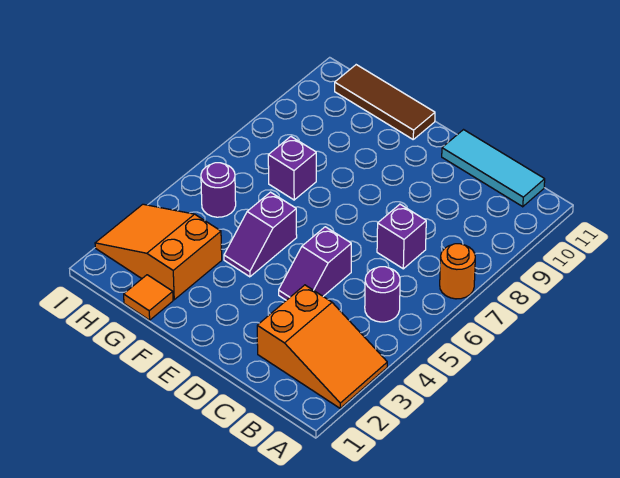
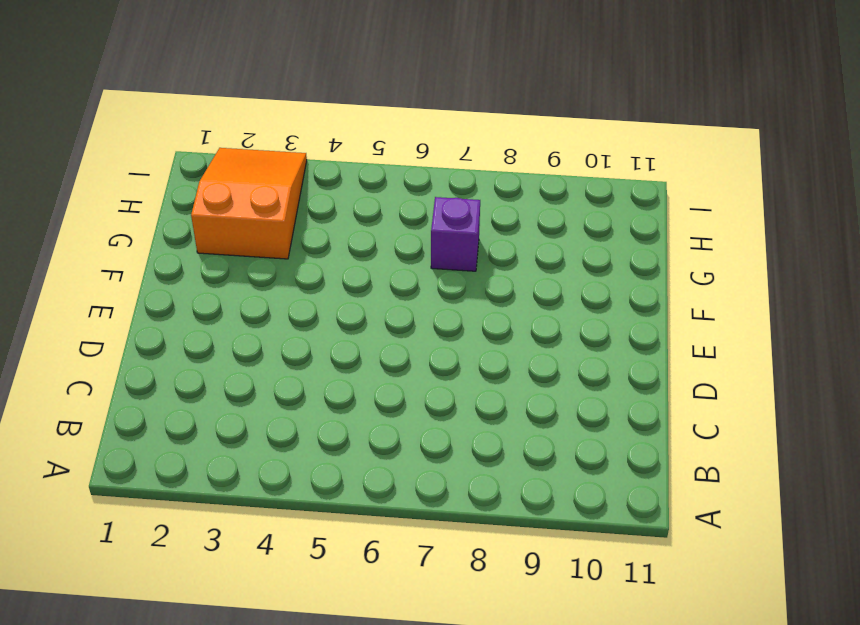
none -> orange 2x3 slope [257,285,387,408]
none -> orange 1x1 round brick [440,244,475,299]
none -> purple 1x1 round brick [365,267,400,322]

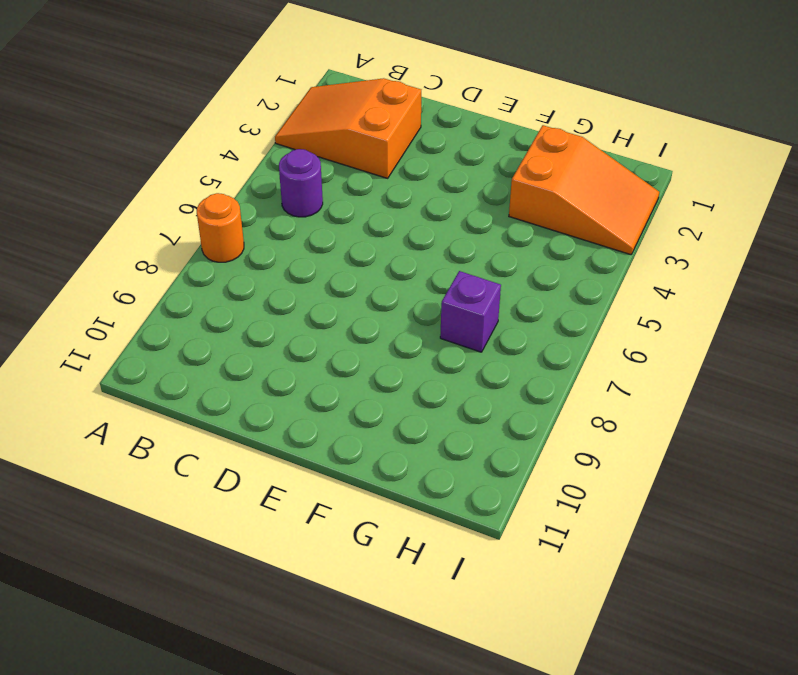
none -> cyan 1x3 tile [442,130,545,207]
none -> purple 1x1 brick [377,204,426,269]
none -> purple 1x2 slope [279,227,351,300]

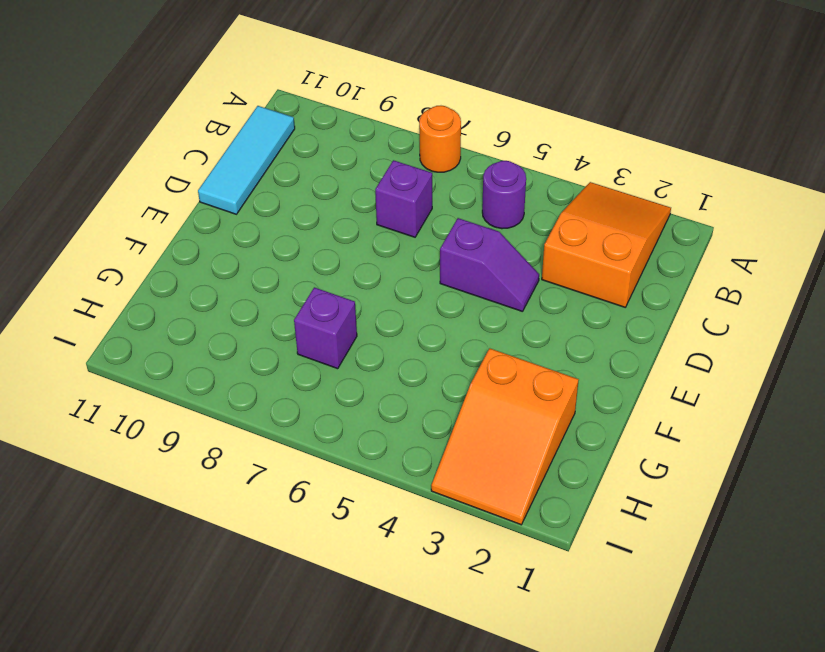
none -> purple 1x2 slope [224,192,297,277]
none -> brown 1x3 tile [335,65,435,139]
none -> orange 1x1 tile [124,275,173,320]

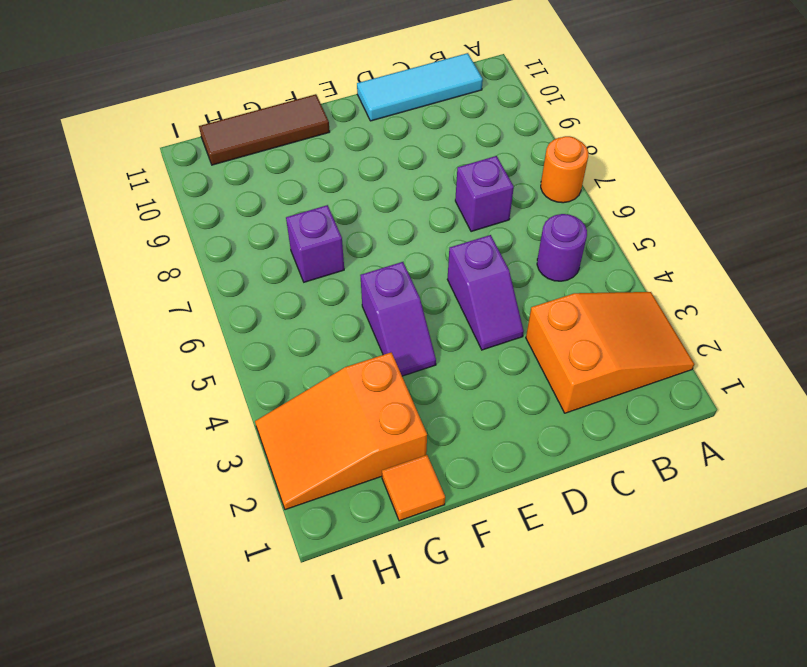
none -> purple 1x1 round brick [201,163,236,217]

